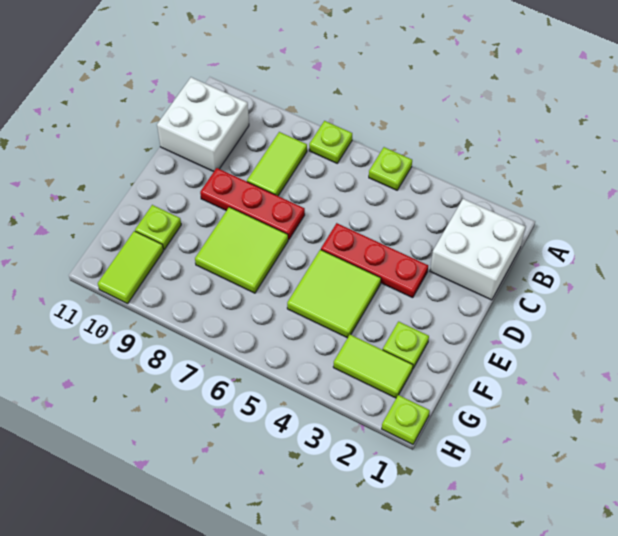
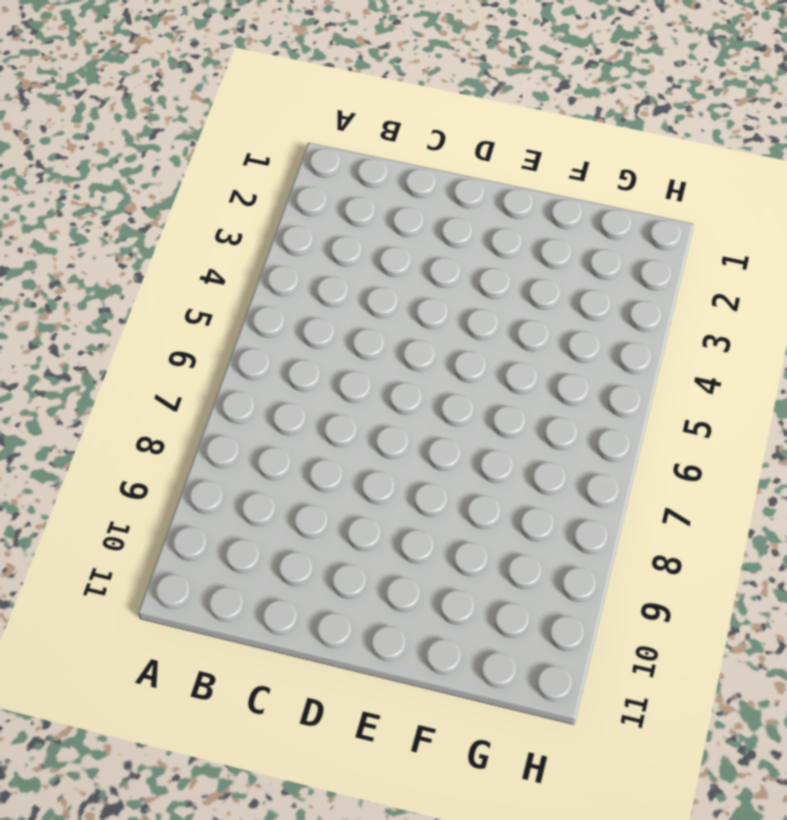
none -> lime 1x1 plate [369,147,412,190]
none -> lime 1x1 plate [309,121,352,163]
none -> white 2x2 brick [430,199,525,300]

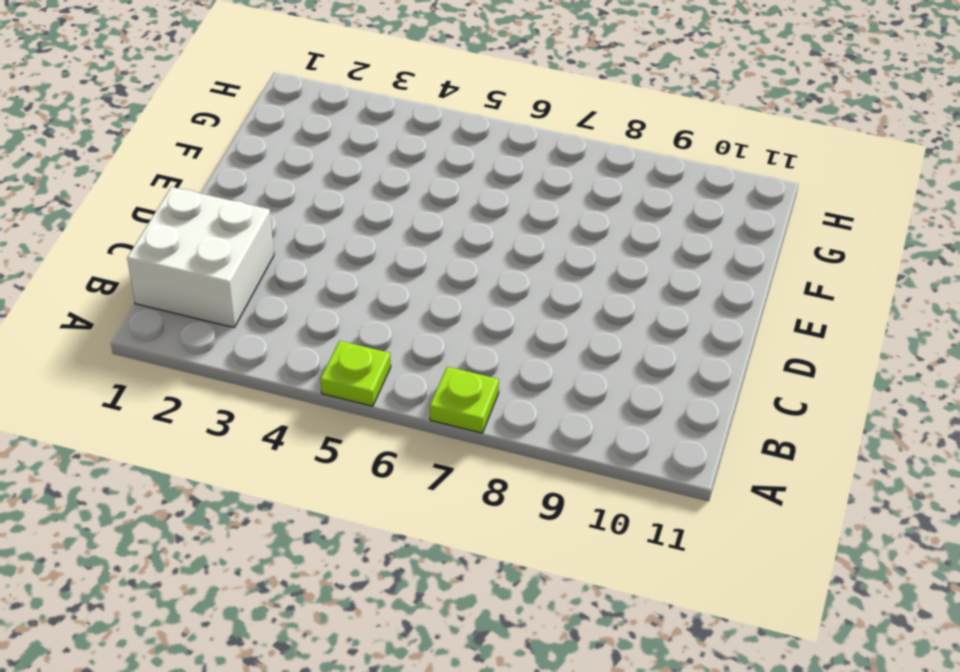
none -> lime 1x2 tile [247,132,307,196]
none -> white 2x2 brick [157,77,249,172]
none -> red 1x3 plate [321,223,428,298]

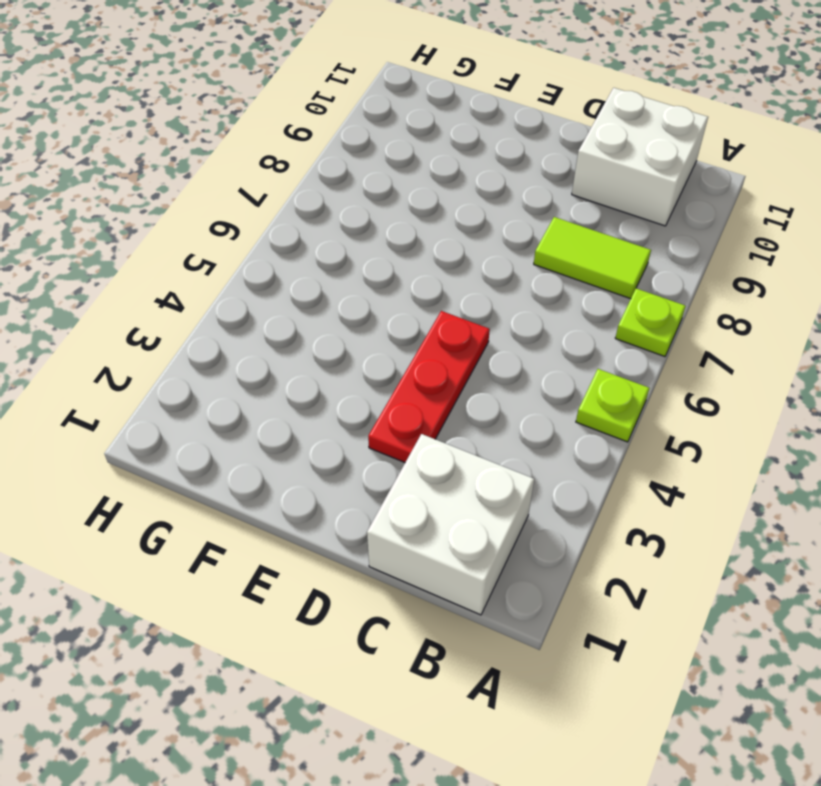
none -> red 1x3 plate [200,168,305,240]
none -> lime 2x2 tile [287,250,381,338]
none -> lime 2x2 tile [195,207,288,293]

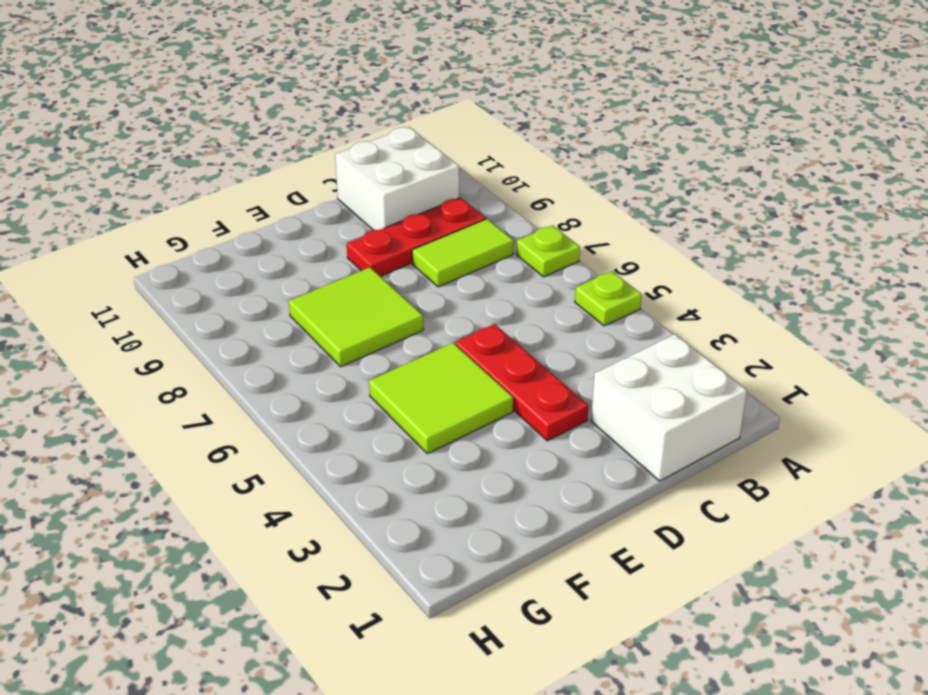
red 1x3 plate [347,198,486,276] -> red 1x3 plate turned to [200,168,305,240]
none -> lime 1x1 plate [383,322,429,368]
none -> lime 1x1 plate [135,205,181,250]
none -> lime 1x2 tile [333,335,413,398]

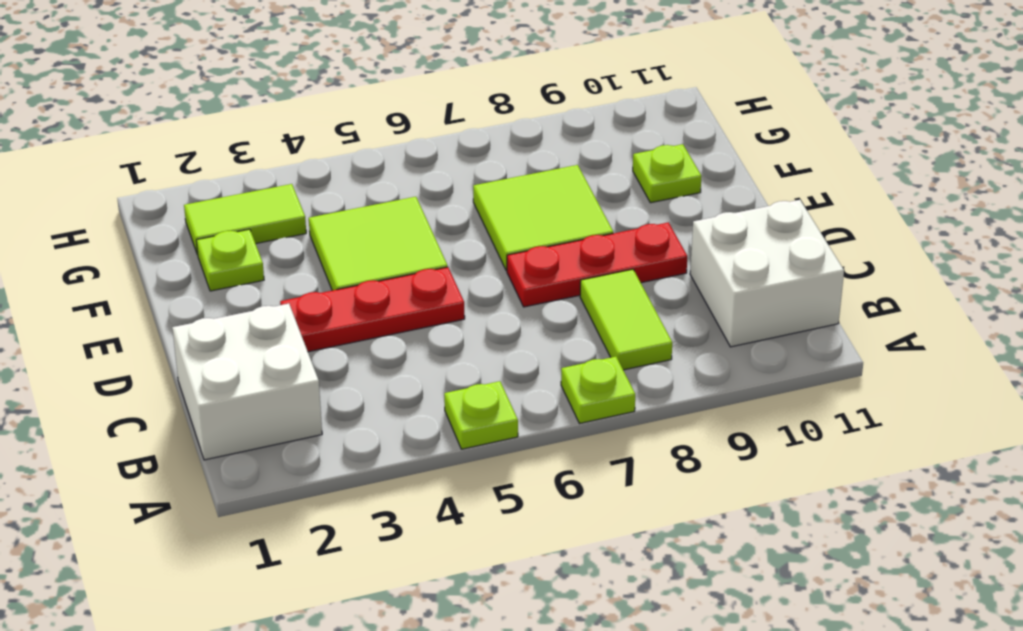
none -> lime 1x2 tile [98,231,163,304]
none -> lime 1x1 plate [382,395,430,444]

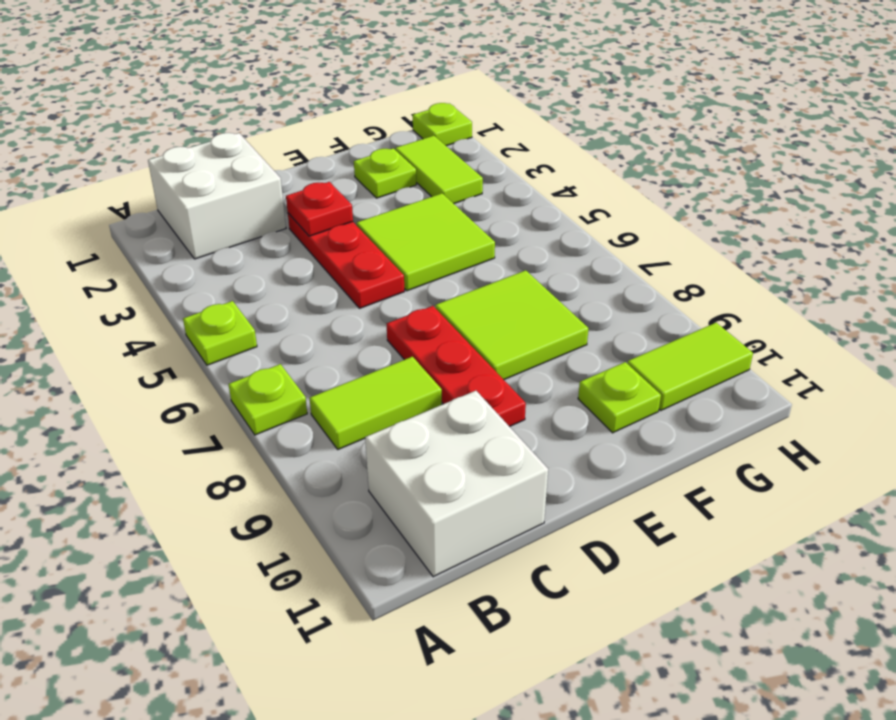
red 1x1 plate [286,182,353,236] -> none

